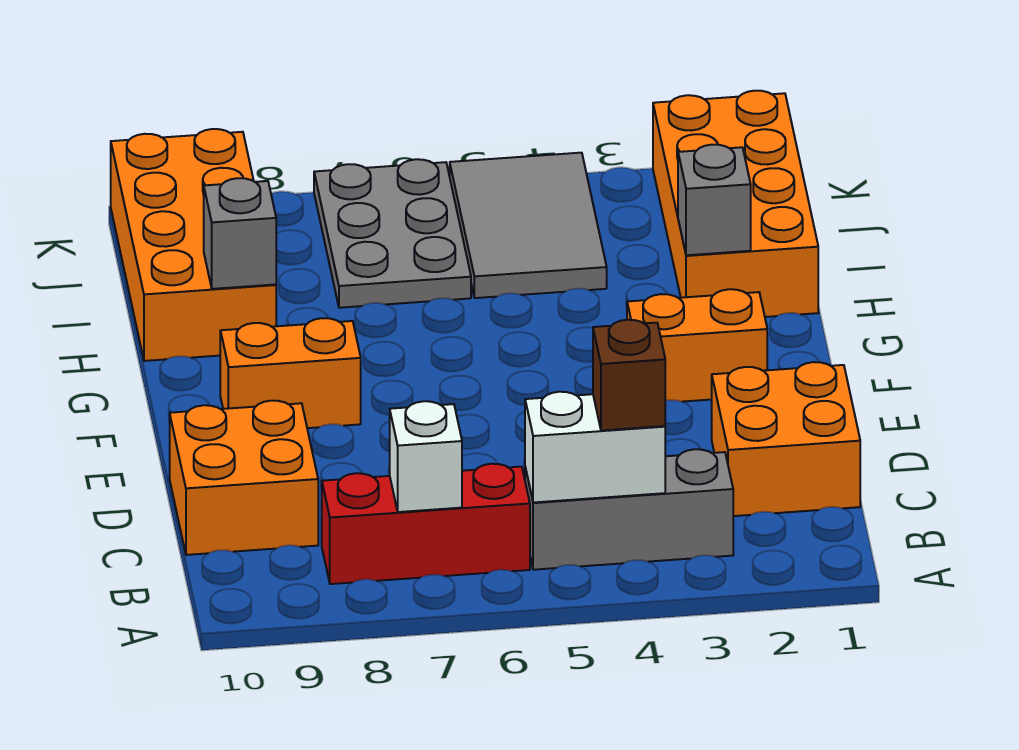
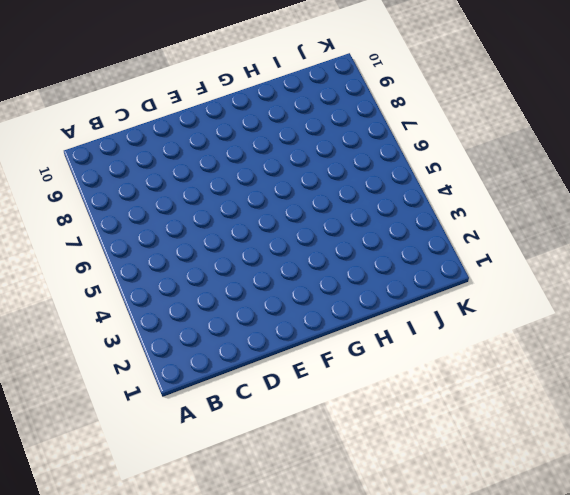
none -> grey 1x3 brick [525,449,733,570]
none -> red 1x3 brick [322,464,530,584]
none -> orange 2x2 brick [712,362,860,516]

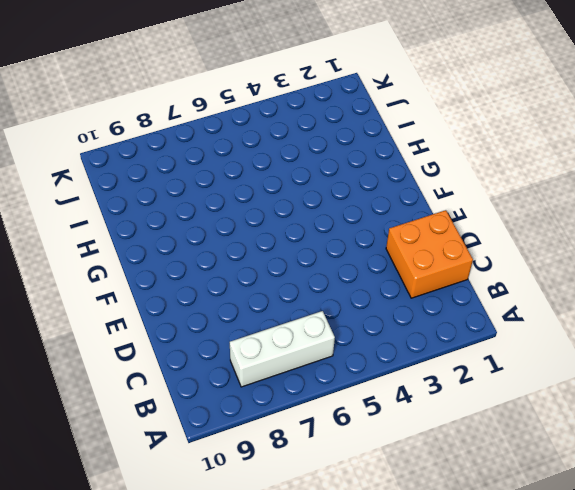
white 1x3 brick [230,311,335,387] -> red 1x3 brick [322,464,530,584]
none -> grey 1x3 brick [525,449,733,570]
none -> orange 2x2 brick [170,401,318,555]
none -> orange 1x2 brick [627,289,767,402]

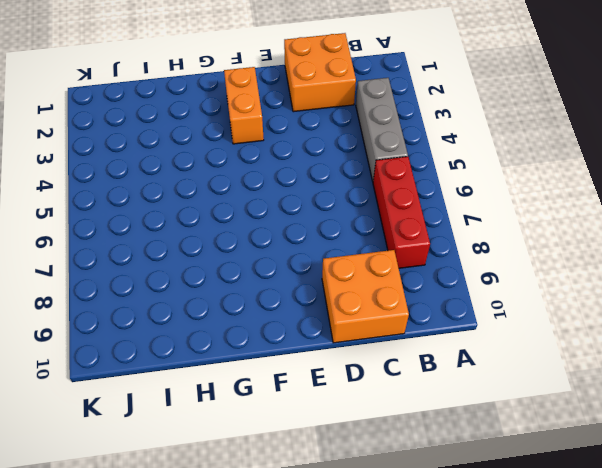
none -> orange 1x2 brick [220,318,361,428]
none -> orange 2x4 brick [653,91,818,317]
none -> orange 2x4 brick [111,129,276,361]

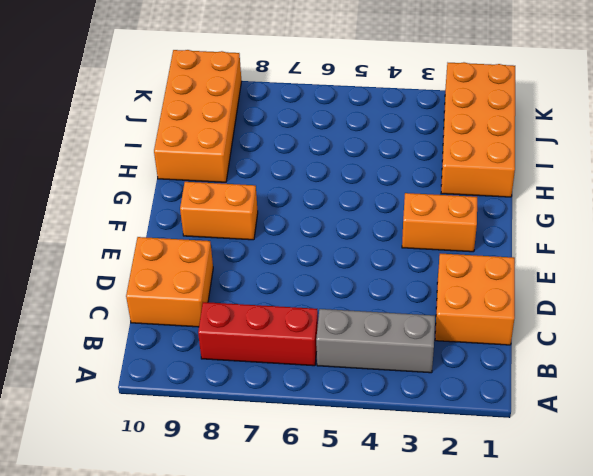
none -> grey 2x3 tile [450,153,607,298]
none -> grey 2x3 plate [314,159,471,308]
none -> white 1x2 brick [525,392,665,503]

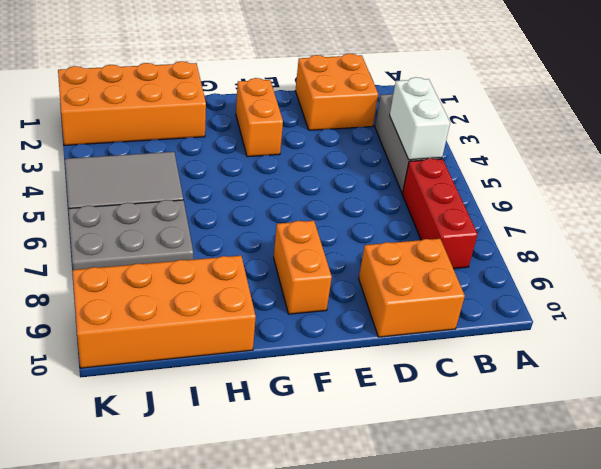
none -> white 1x1 brick [390,401,462,512]
none -> grey 1x1 brick [678,145,751,255]
none -> grey 1x1 brick [204,178,276,289]

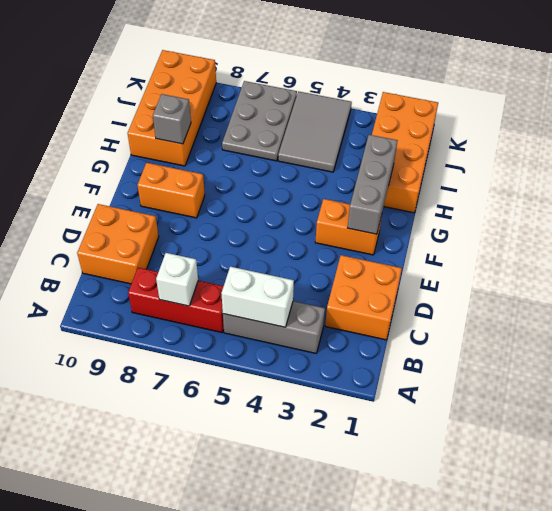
grey 1x3 brick [348,135,398,234] -> grey 1x1 brick [678,145,751,255]
none -> brown 1x1 brick [593,320,665,430]

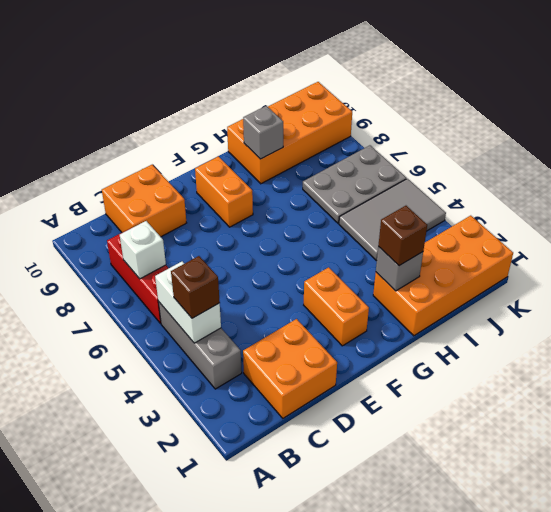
brown 1x1 brick [378,206,427,266] -> none

